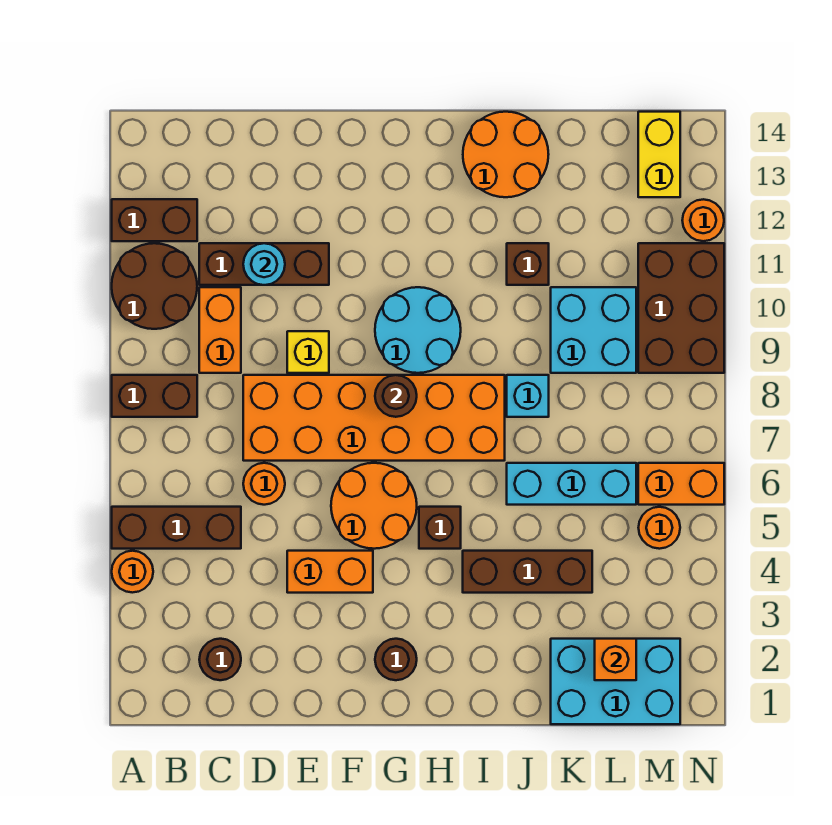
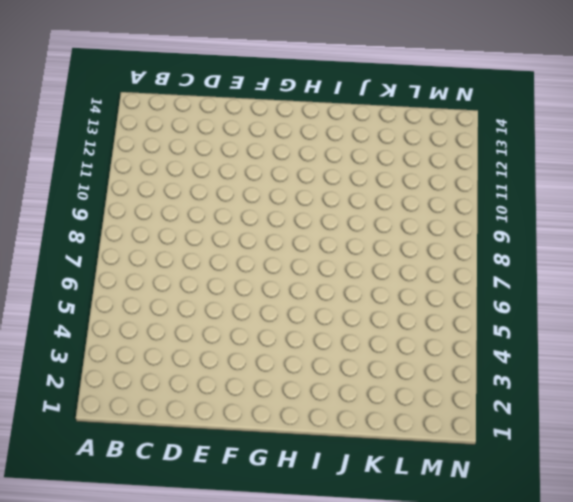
none -> orange 1x1 round brick [112,551,153,593]
none -> brown 1x3 brick [112,507,241,549]
none -> brown 1x2 brick [112,375,197,417]
none -> brown 2x2 round brick [112,243,197,329]

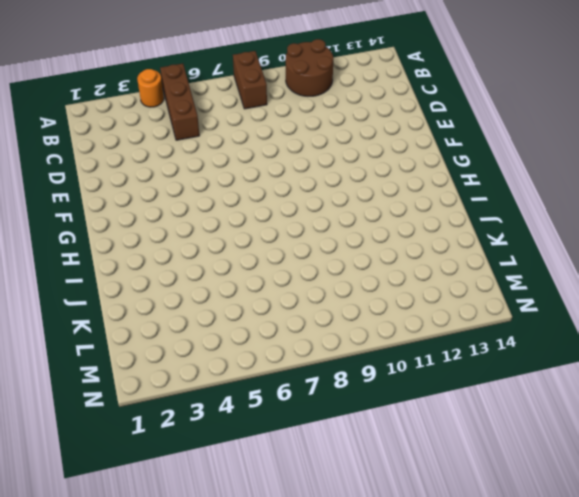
none -> brown 1x2 brick [112,199,197,241]
none -> brown 1x1 round brick [199,639,241,680]
none -> orange 1x2 brick [199,287,241,373]
none -> brown 1x3 brick [199,243,329,285]

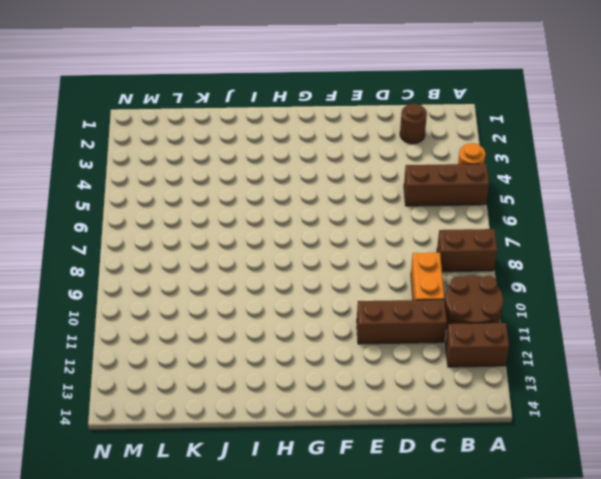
none -> orange 1x1 round brick [243,463,285,505]
none -> orange 2x6 brick [243,375,505,461]
none -> orange 1x2 brick [287,551,373,593]
none -> yellow 1x1 brick [287,331,329,373]

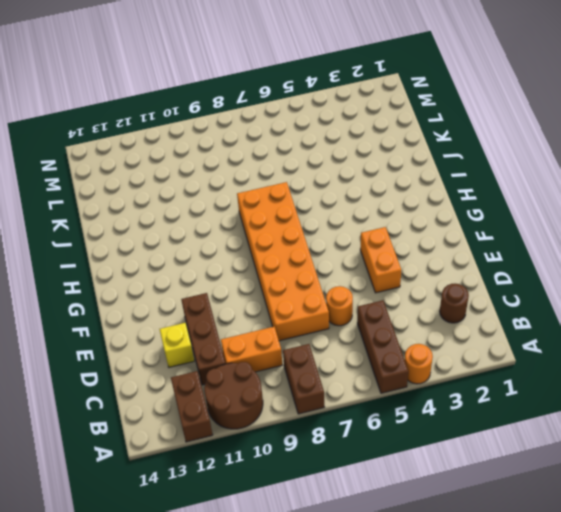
yellow 1x1 brick [160,323,194,367] -> yellow 1x1 brick moved to [287,331,329,373]
none -> orange 2x2 round brick [331,463,417,549]
none -> brown 1x1 round brick [375,639,417,680]
none -> cyan 2x2 round brick [375,287,461,373]
none -> brown 1x1 brick [419,507,461,549]

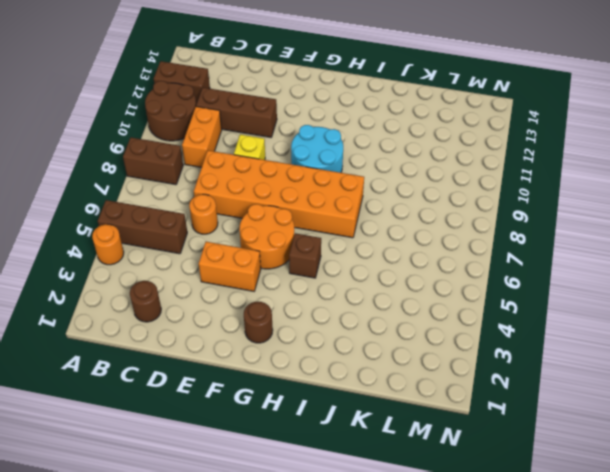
none -> brown 1x3 brick [463,551,592,593]
none -> orange 2x2 round brick [463,112,549,197]
none -> cyan 1x3 brick [507,463,636,505]
none -> cyan 1x1 brick [507,375,549,417]

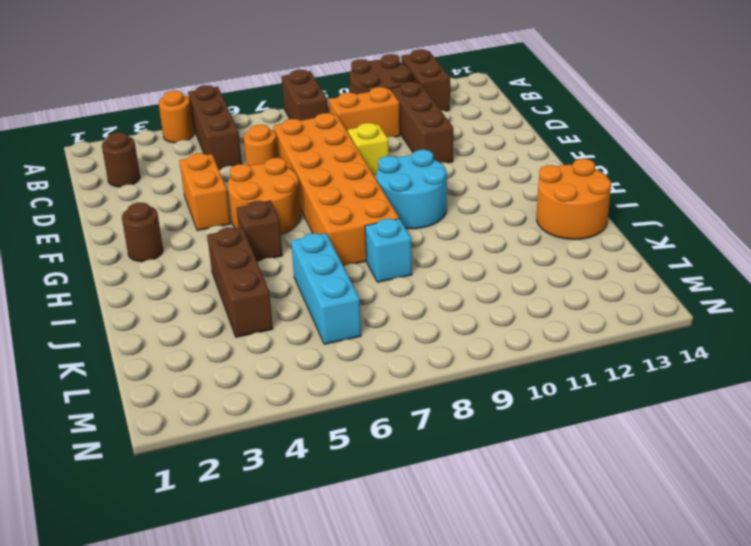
none -> brown 1x1 brick [507,243,549,285]
none -> cyan 2x3 brick [551,639,680,724]
none -> cyan 2x2 brick [551,287,636,373]
none -> orange 1x1 round brick [638,507,680,549]

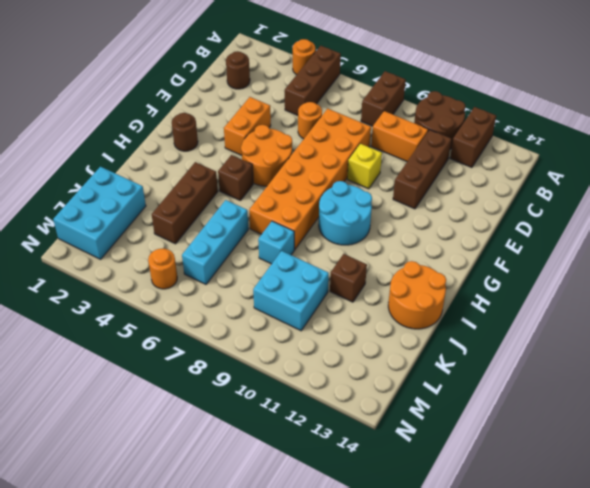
none -> orange 1x2 brick [638,463,724,505]
none -> brown 2x3 brick [638,243,724,373]
none -> yellow 1x2 brick [638,112,680,197]
none -> orange 1x1 round brick [682,199,724,241]

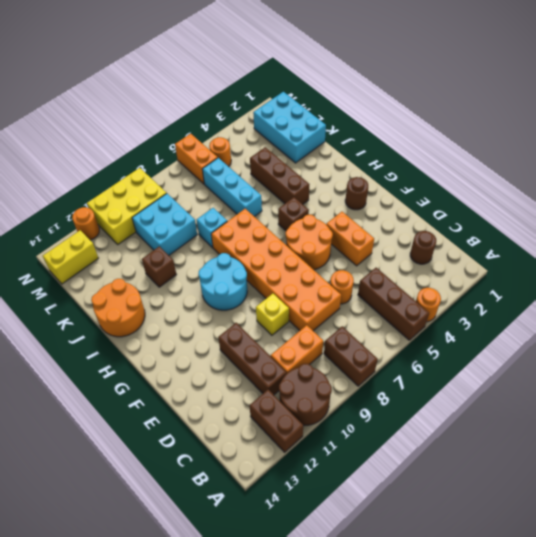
yellow 2x3 brick [87,168,167,244] -> brown 2x3 brick [638,243,724,373]
none -> cyan 1x1 round brick [243,243,285,285]
none -> brown 1x1 round brick [375,375,417,417]
none -> orange 1x1 brick [595,639,636,680]

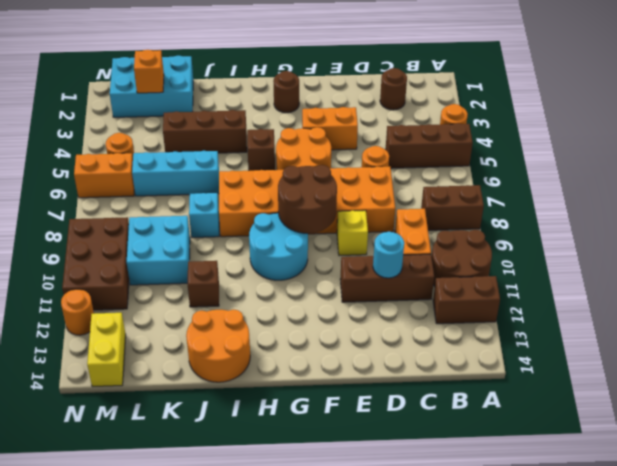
brown 2x2 round brick [278,165,337,233] -> brown 1x1 round brick [375,375,417,417]

